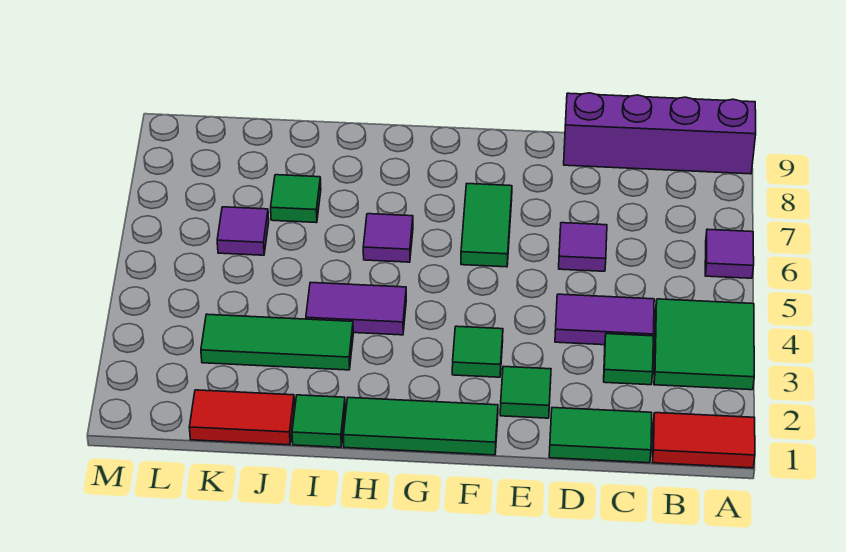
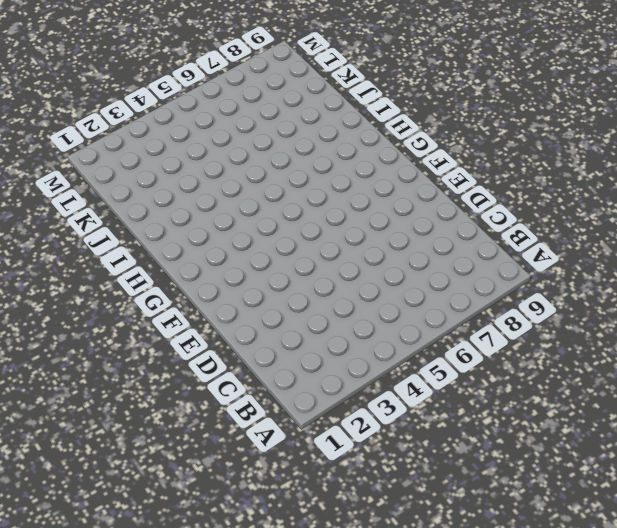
none -> red 1x2 tile [652,413,755,468]
none -> green 2x2 tile [654,299,754,390]
none -> purple 1x1 tile [705,229,754,278]

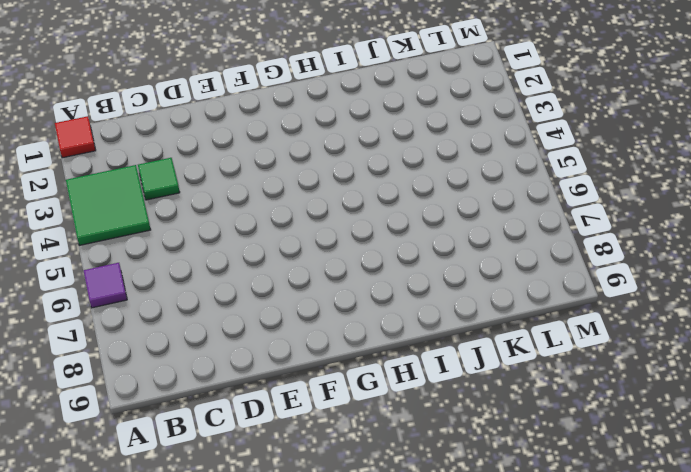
red 1x1 tile [55,116,96,158] -> red 1x2 tile [652,413,755,468]
none -> purple 1x4 brick [564,93,756,174]
none -> green 1x2 tile [549,408,652,463]
none -> purple 1x2 tile [555,294,654,345]

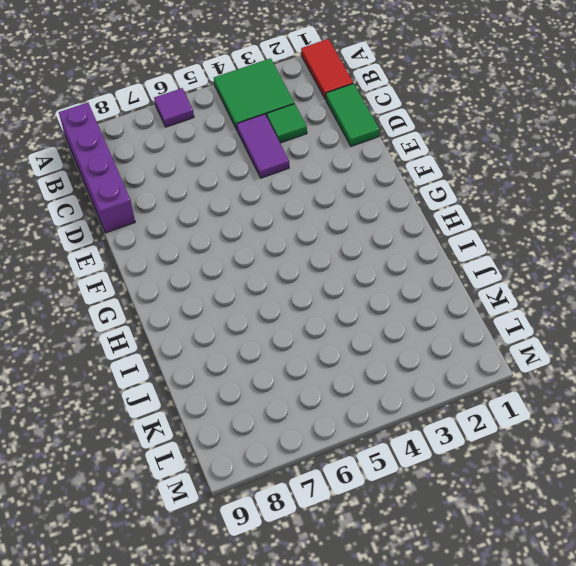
none -> purple 1x1 tile [559,223,607,271]
none -> green 1x1 tile [500,366,551,418]
none -> green 1x3 tile [343,398,498,455]

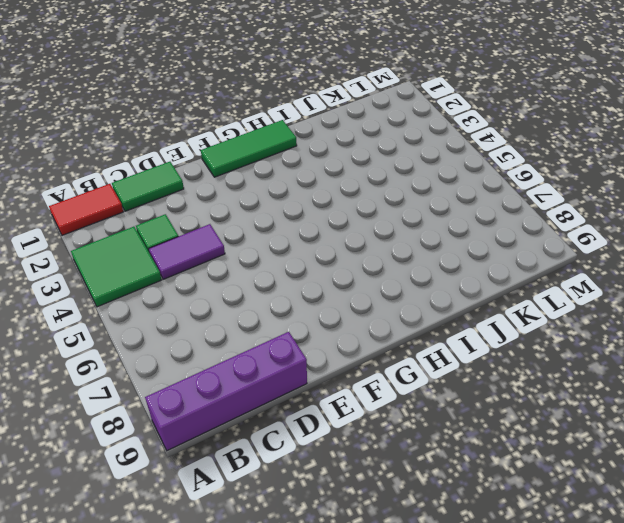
none -> purple 1x1 tile [705,229,754,278]
none -> purple 1x1 tile [559,223,607,271]
none -> green 1x1 tile [500,366,551,418]

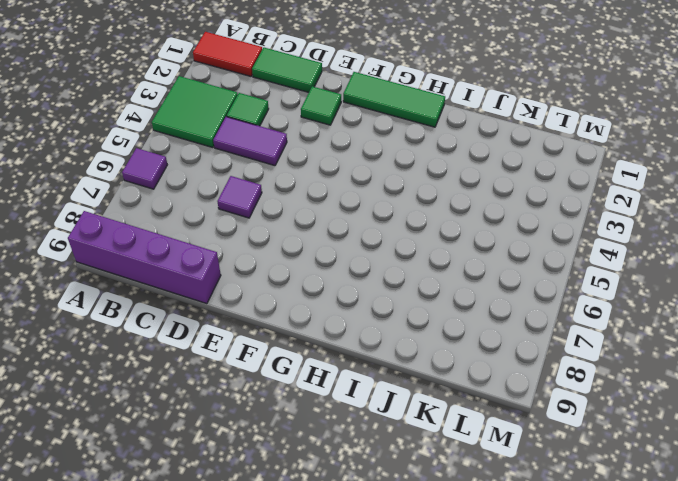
none -> green 1x1 tile [452,326,503,377]
none -> green 1x2 tile [461,184,512,267]
none -> purple 1x2 tile [306,283,406,335]

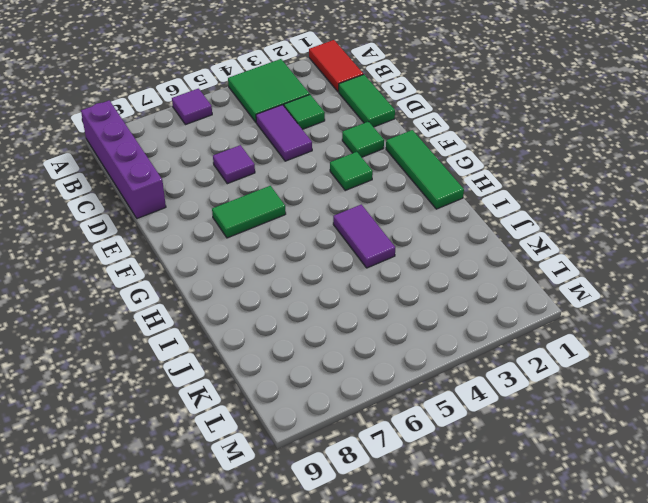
none -> purple 1x1 tile [363,214,413,262]
none -> green 1x1 tile [292,395,345,447]
none -> green 1x3 tile [201,314,353,370]

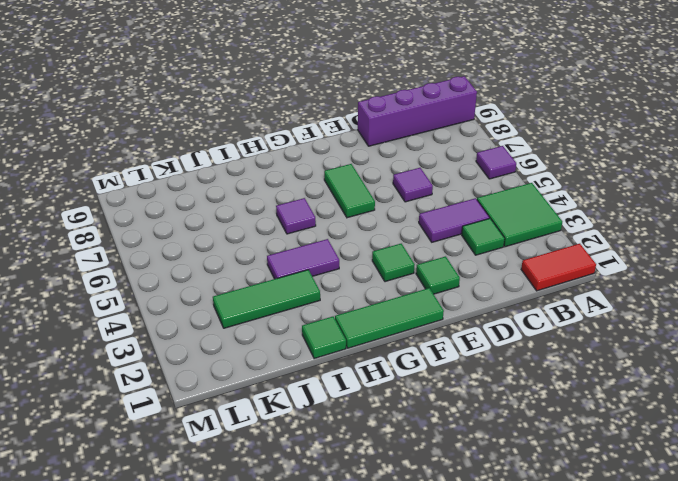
none -> green 1x2 tile [549,408,652,463]
none -> red 1x2 tile [189,390,295,445]
none -> green 1x1 tile [271,175,321,223]

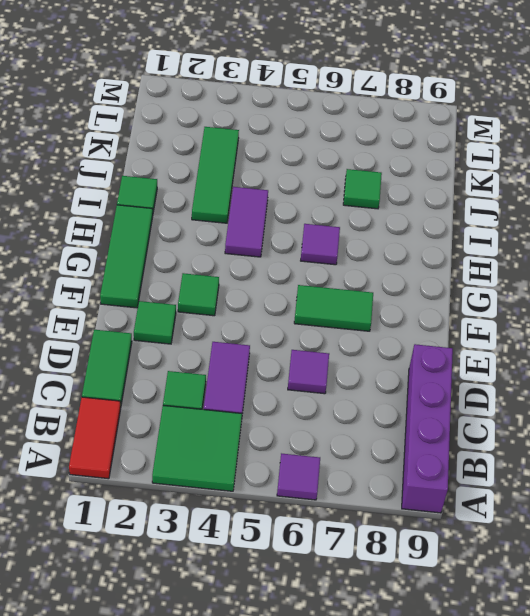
none -> red 1x2 tile [189,390,295,445]
none -> purple 1x1 tile [217,207,269,255]

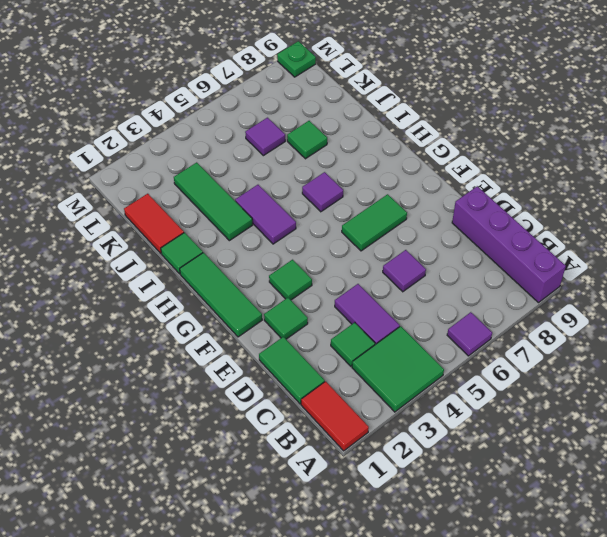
green 1x1 plate [277,41,316,77] -> none

